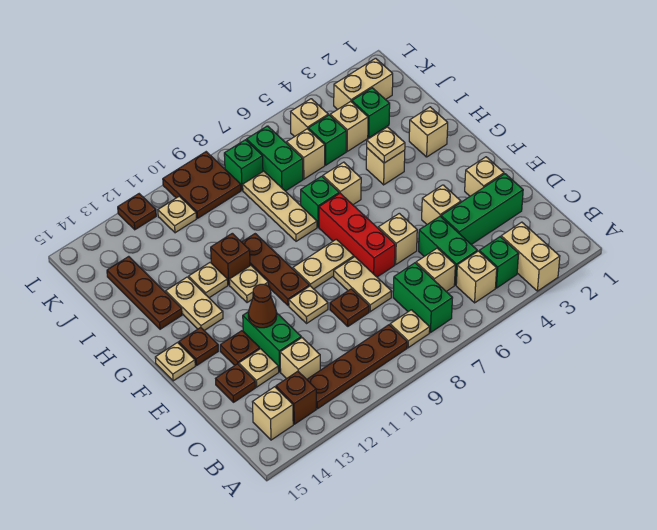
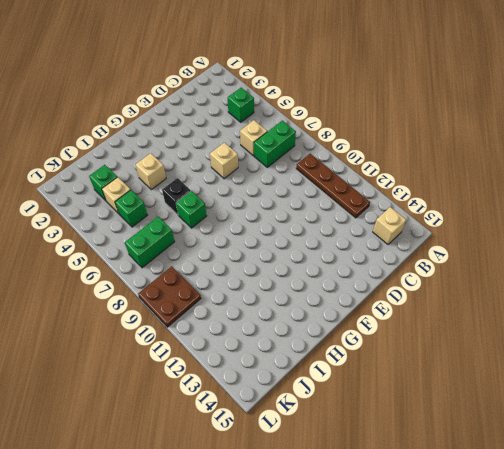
black 1x1 brick [162,178,191,215] -> tan 1x1 brick [323,162,361,205]
none -> tan 1x2 brick [501,222,560,291]
none -> tan 1x1 brick [456,251,497,303]
none -> tan 1x1 plate [390,310,430,348]
none -> brown 1x1 brick [276,371,316,424]

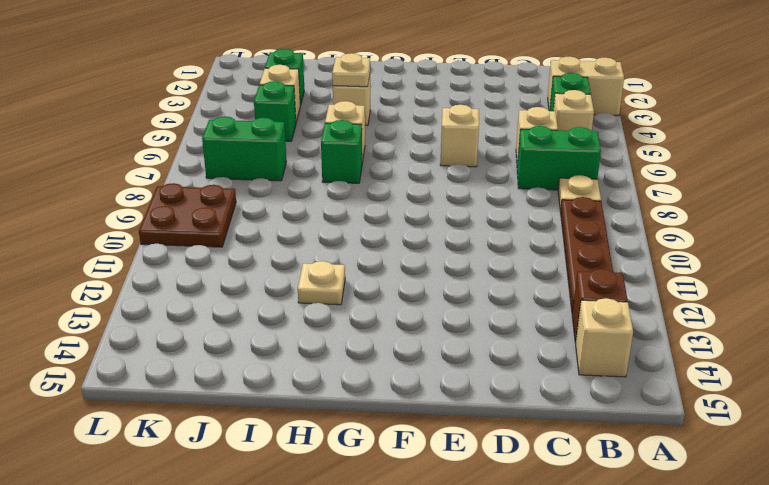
none -> green 1x2 brick [419,216,477,285]
none -> tan 1x1 brick [280,338,320,379]
none -> green 1x3 brick [441,174,523,245]
none -> tan 1x2 plate [334,257,392,312]

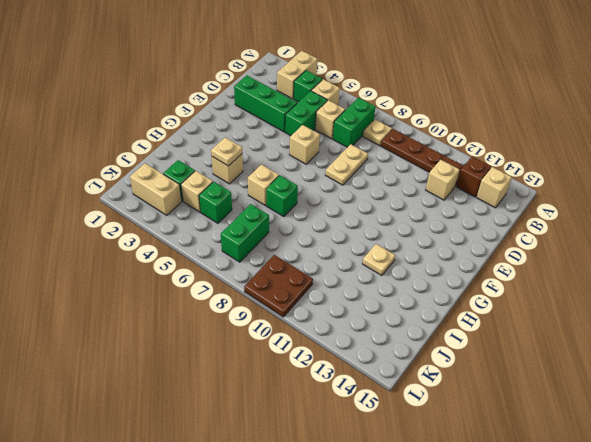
none -> brown 1x1 plate [330,289,369,326]
none -> green 1x2 brick [243,312,301,372]
none -> tan 1x1 plate [239,349,279,387]
none -> brown 1x1 plate [216,364,256,402]

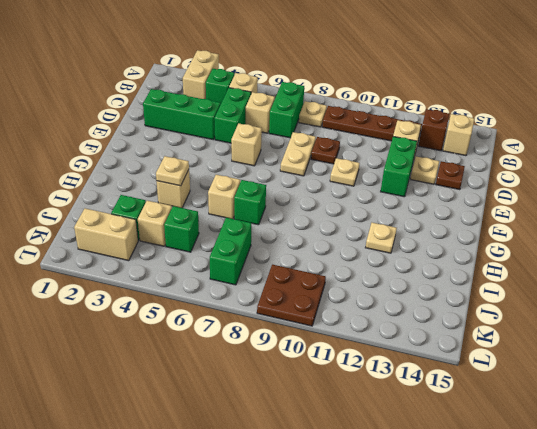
none -> tan 1x1 brick [465,157,504,196]
none -> tan 1x1 brick [422,185,461,224]
none -> red 1x3 brick [319,193,395,277]
none -> brown 1x1 plate [220,331,260,365]

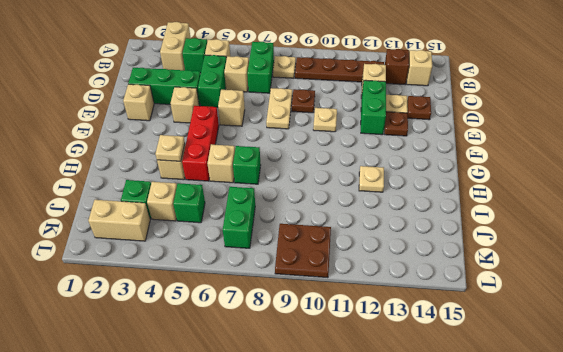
red 1x3 brick [182,106,219,181] -> red 1x3 brick moved to [319,193,395,277]
none -> tan 1x2 plate [293,239,354,289]
none -> brown 1x3 plate [242,234,309,306]
none -> brown 1x1 plate [179,327,218,366]
none -> tan 1x1 plate [155,343,195,381]

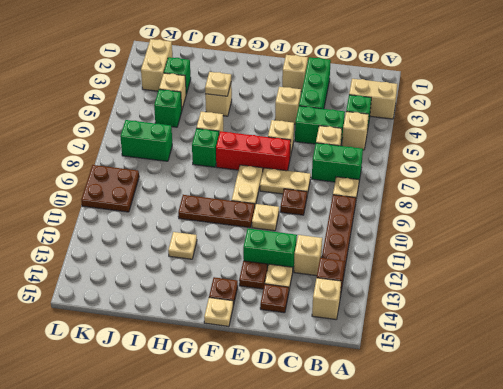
none -> tan 1x1 plate [229,265,268,303]
none -> tan 1x2 plate [166,277,223,331]
none -> tan 1x1 brick [409,107,448,157]
none -> tan 1x3 plate [243,171,317,241]

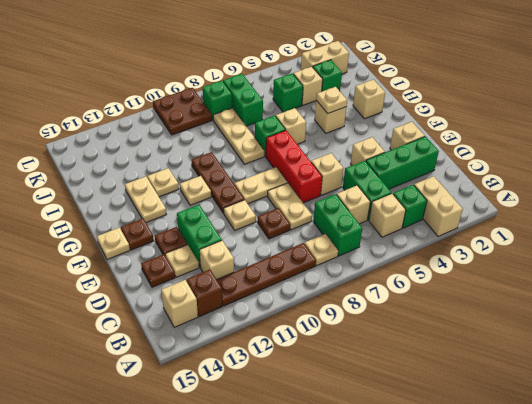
none -> brown 1x1 brick [211,233,250,285]
none -> brown 1x3 plate [107,256,182,329]
none -> tan 1x1 brick [287,129,325,179]
none -> tan 1x1 brick [291,99,328,137]

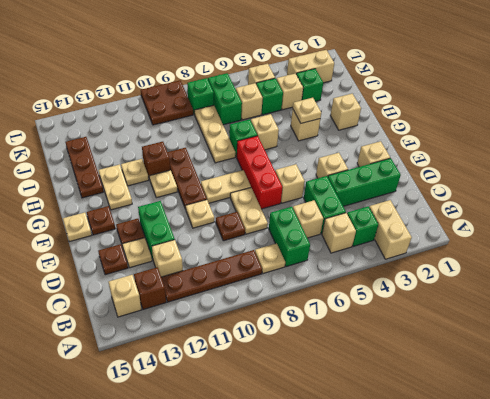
none -> tan 1x1 plate [158,196,196,233]
none -> brown 1x1 plate [118,194,156,230]
none -> brown 1x1 cone [248,284,277,328]

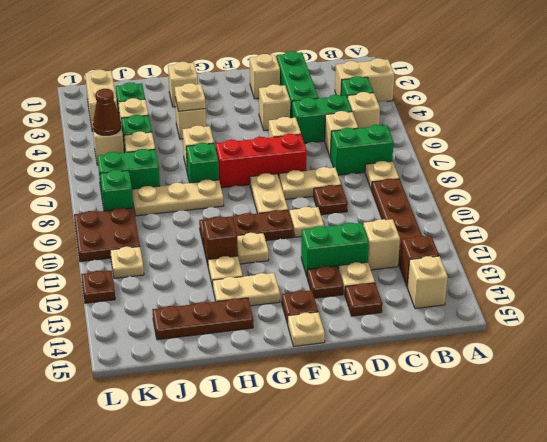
brown 1x1 cone [93,89,121,135] -> brown 1x1 cone moved to [248,284,277,328]

